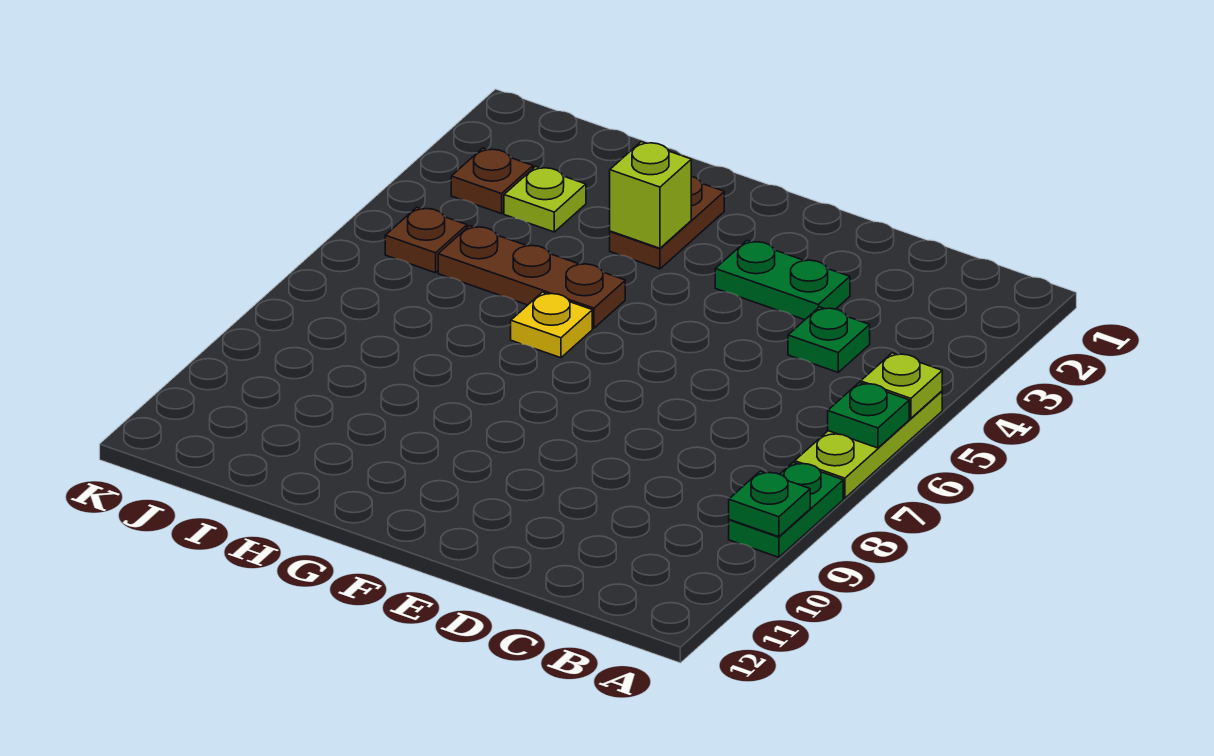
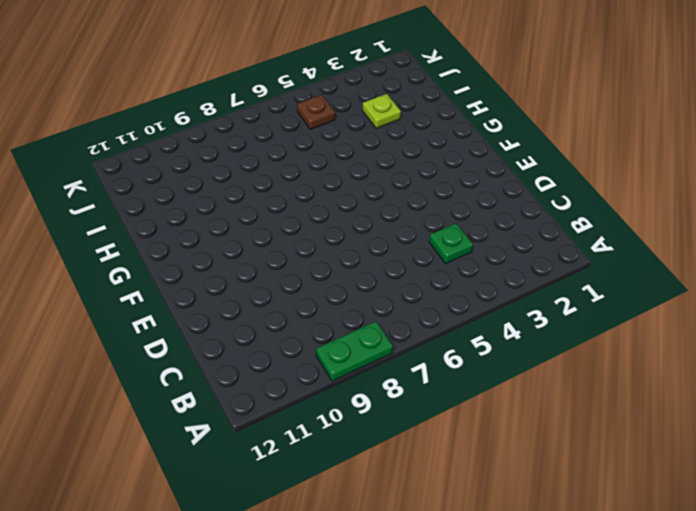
none -> lime 1x3 plate [795,391,942,498]
none -> green 1x2 plate [715,241,850,320]
none -> brown 1x2 plate [610,176,724,269]

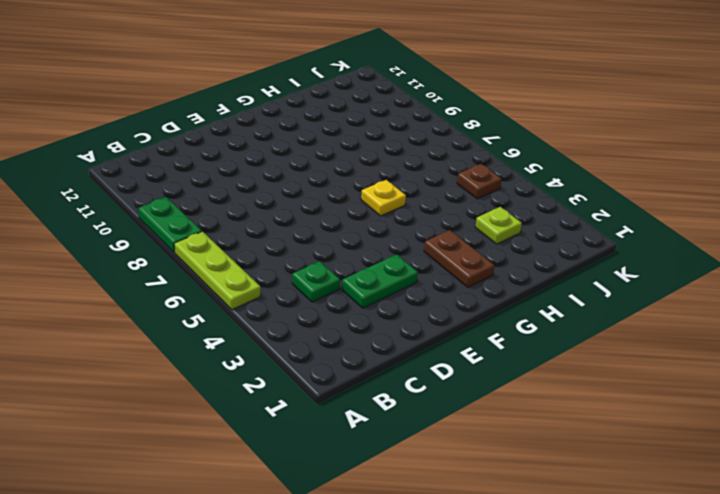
none -> brown 1x3 plate [438,226,625,328]
none -> brown 1x1 plate [451,148,533,214]
none -> lime 1x1 plate [861,353,942,418]

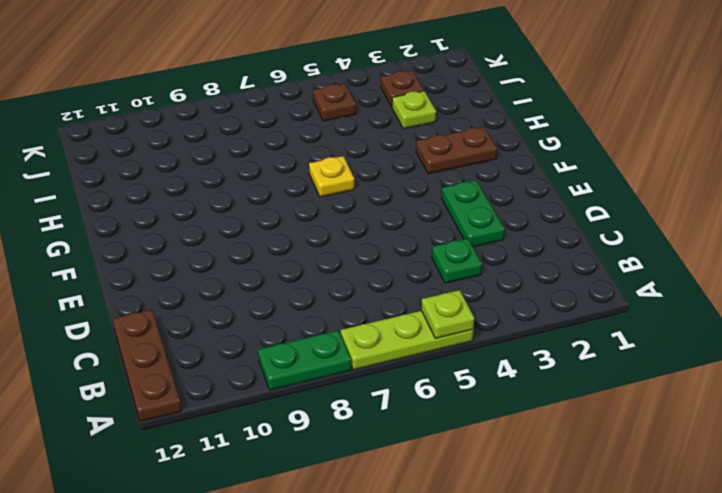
brown 1x3 plate [113,310,181,422] -> brown 1x3 plate moved to [438,226,625,328]
none -> green 1x1 plate [828,383,909,448]
none -> green 1x1 plate [729,471,810,537]
none -> lime 1x1 brick [610,142,691,248]

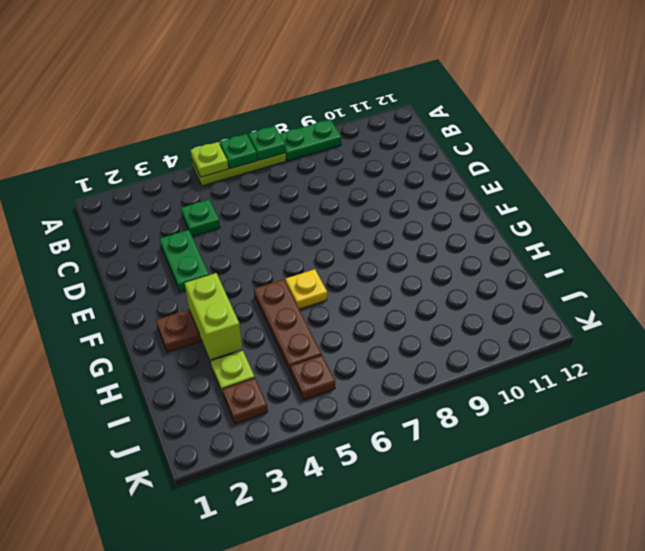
green 1x1 plate [248,126,286,160] -> green 1x1 plate moved to [729,471,810,537]
lime 1x2 brick [185,273,242,359] -> lime 1x1 brick [610,142,691,248]

